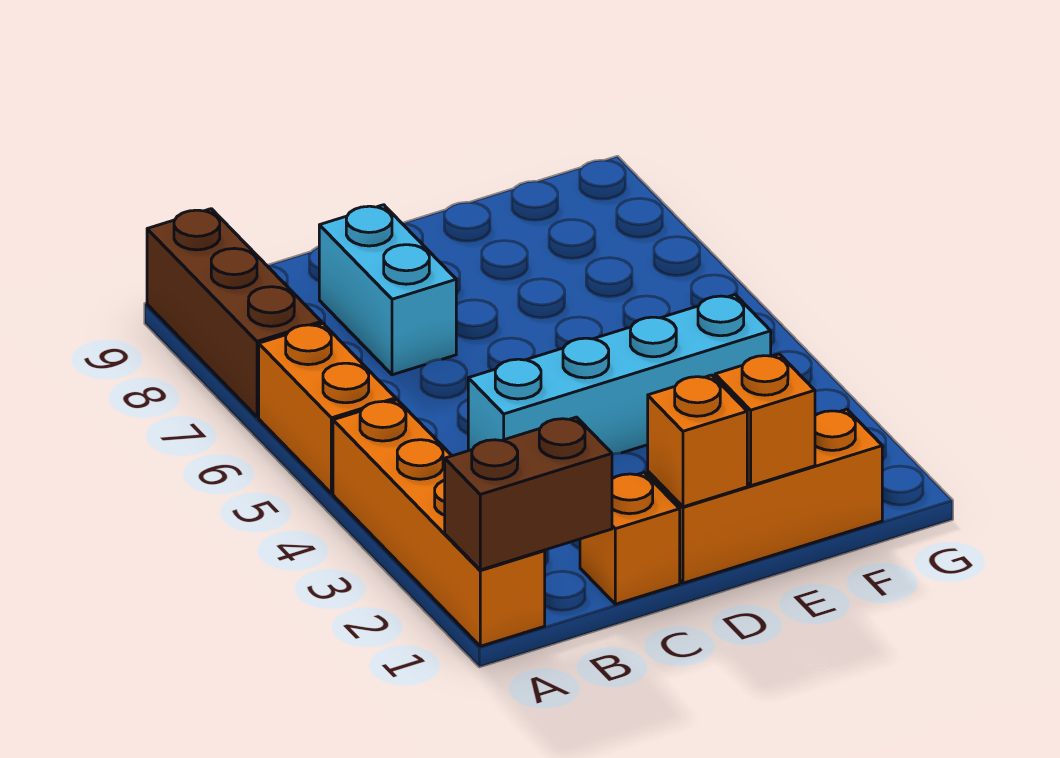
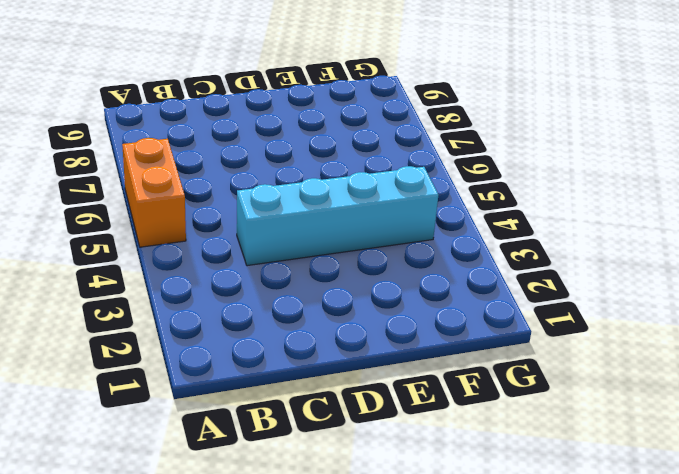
none -> orange 1x4 brick [333,400,545,646]
none -> brown 1x3 brick [147,209,322,417]

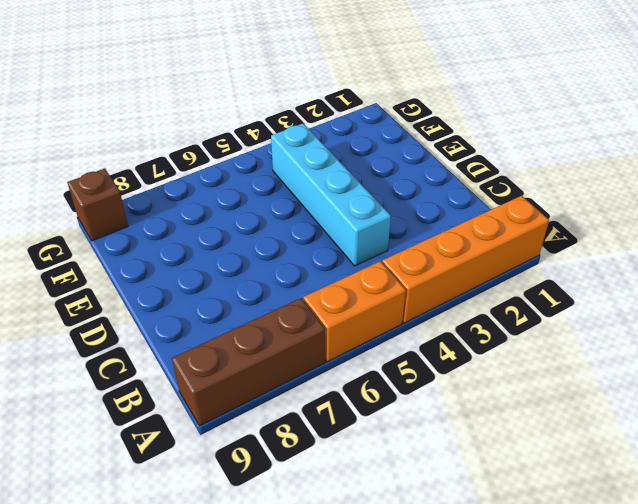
brown 1x1 brick [67,168,128,241] -> none
none -> orange 1x1 brick [580,473,680,604]
none -> cyan 1x2 brick [319,205,456,375]

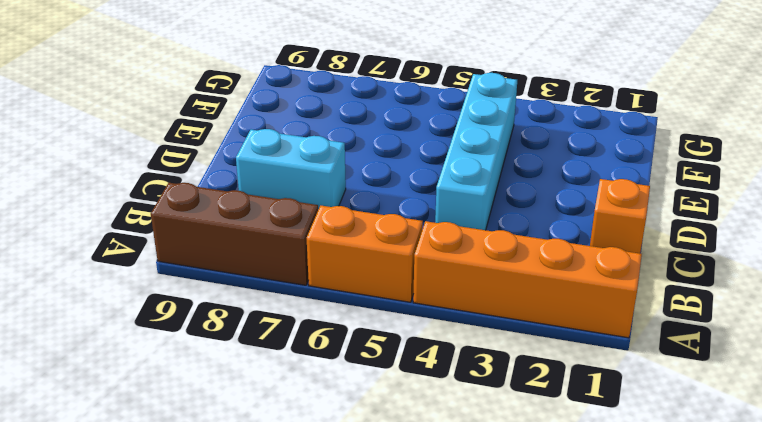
none -> orange 1x3 brick [648,409,882,583]
none -> brown 1x2 brick [445,417,612,570]

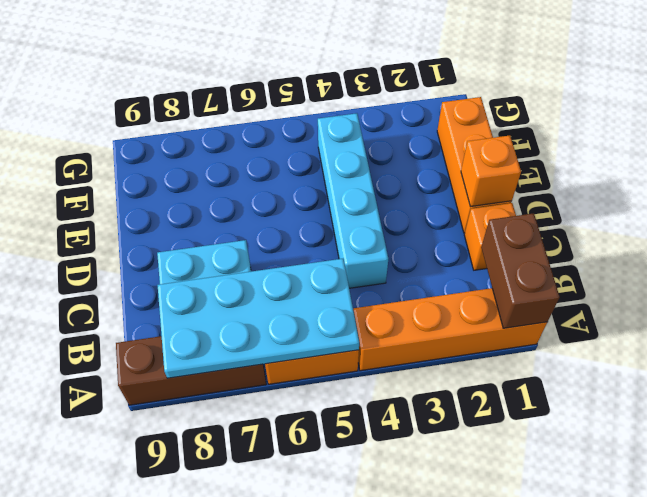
cyan 2x4 plate [158,259,359,378] -> none
none -> orange 1x1 brick [715,354,815,486]

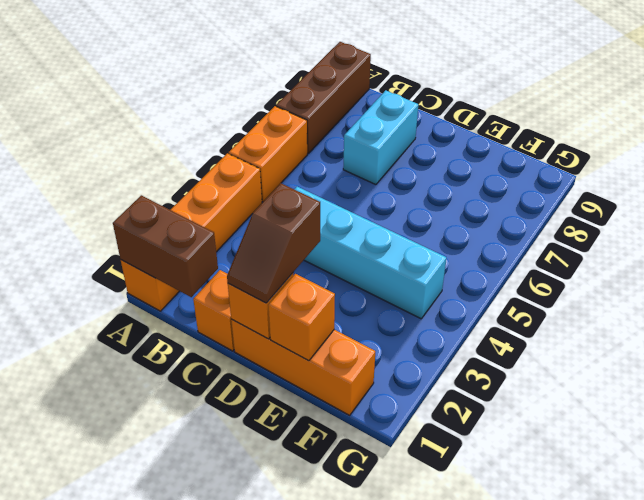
brown 1x2 slope [227,183,320,303] -> none

